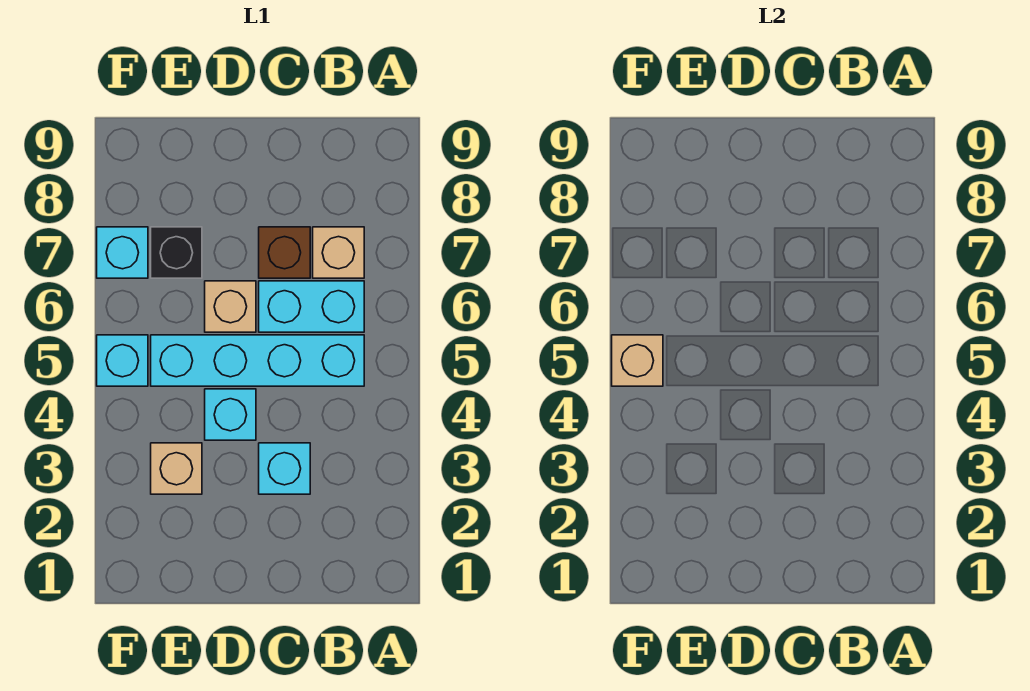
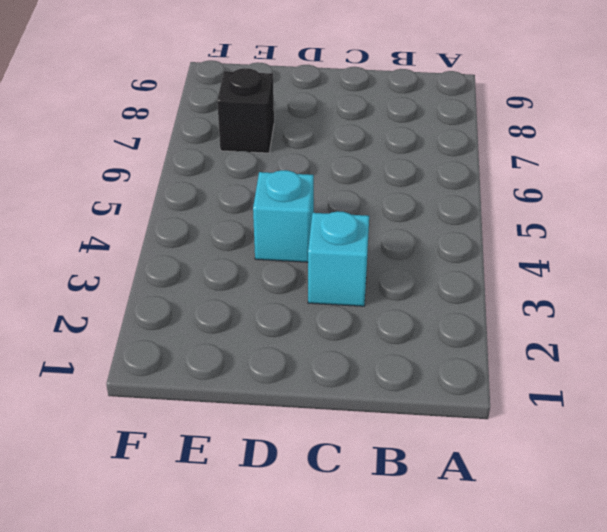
none -> cyan 1x4 brick [151,335,364,386]
none -> cyan 1x2 brick [259,281,364,332]
none -> tan 1x1 brick [313,227,364,278]

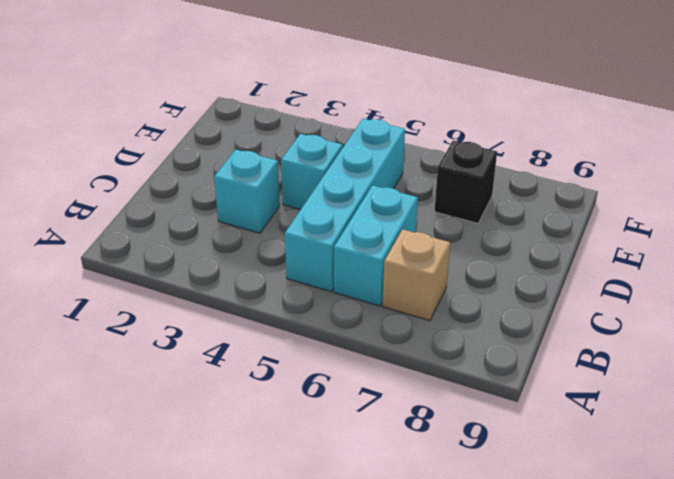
none -> brown 1x1 brick [259,227,310,278]
none -> tan 1x1 brick [205,281,256,332]
none -> tan 1x1 brick [151,443,202,494]

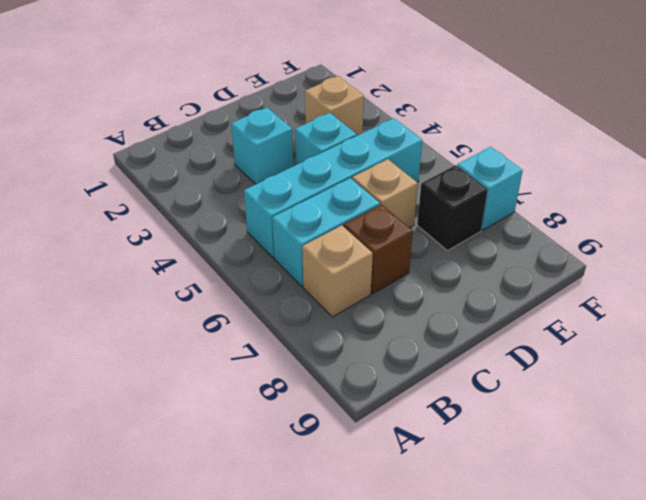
none -> cyan 1x1 brick [97,335,148,386]
none -> tan 1x1 brick [612,335,663,386]

